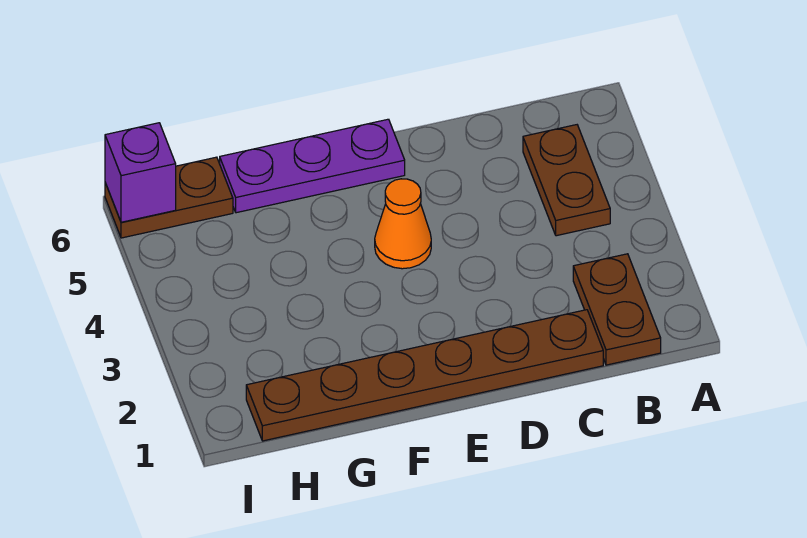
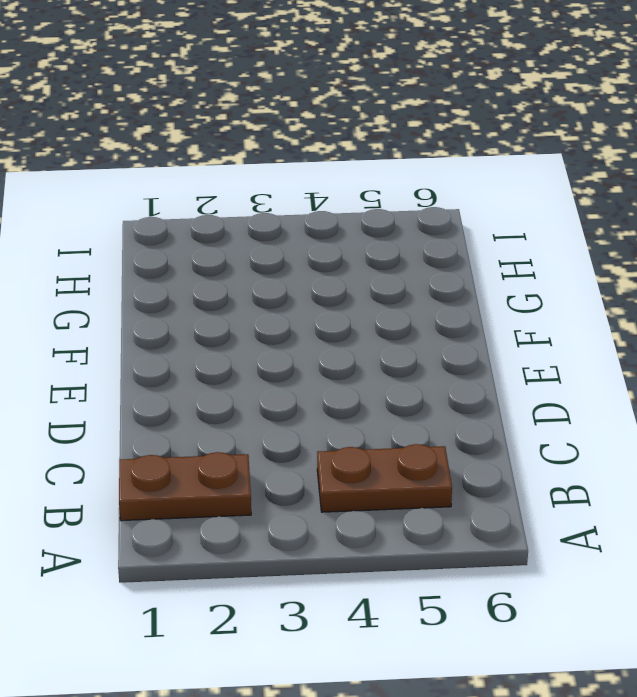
none -> brown 1x6 plate [246,310,603,441]
none -> orange 1x1 cone [375,179,431,269]

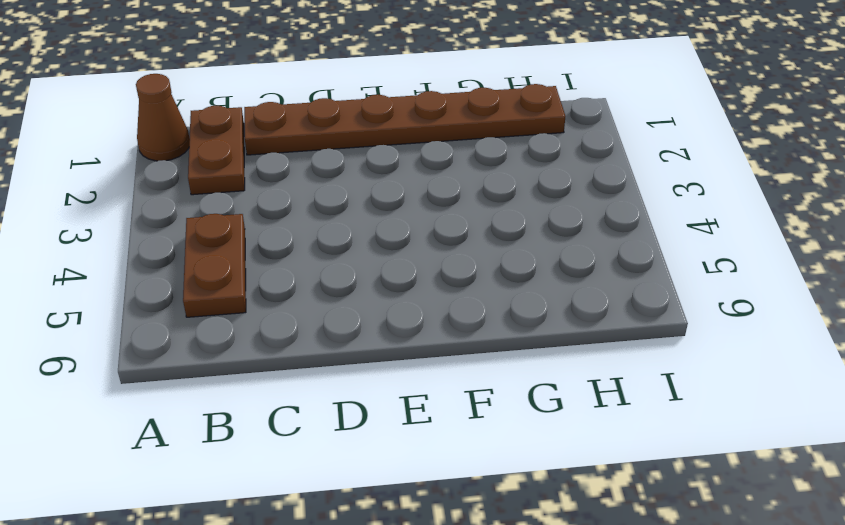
brown 1x1 cone [136,74,190,161] -> none
none -> orange 1x1 cone [375,179,431,269]
none -> purple 1x3 plate [220,119,405,213]

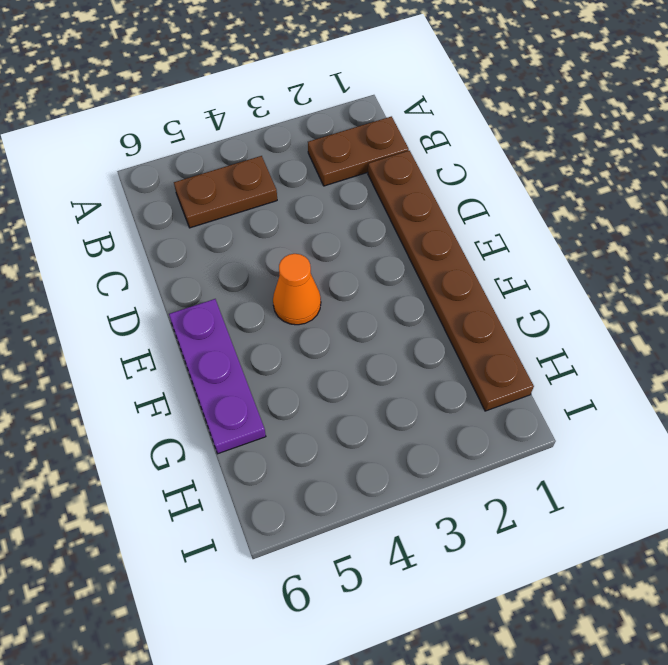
none -> brown 1x2 plate [105,157,233,238]
none -> purple 1x1 brick [105,123,176,222]

